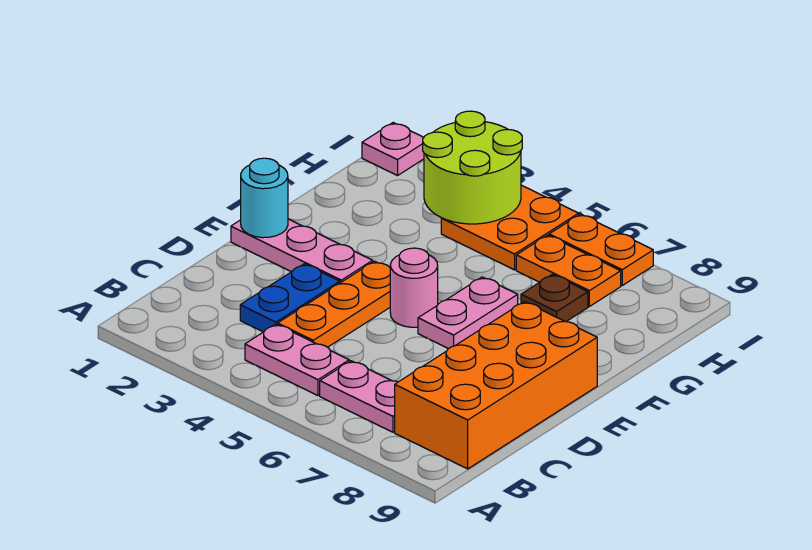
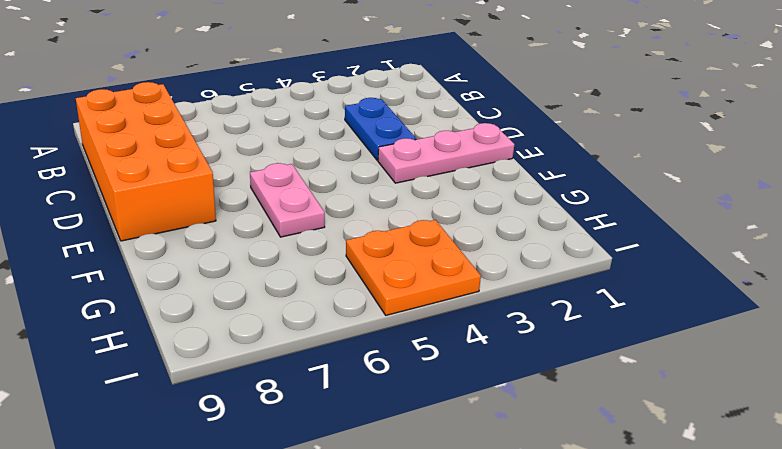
none -> pink 1x2 plate [245,324,349,396]
none -> pink 1x2 plate [320,361,398,432]
none -> orange 1x3 plate [278,261,390,347]

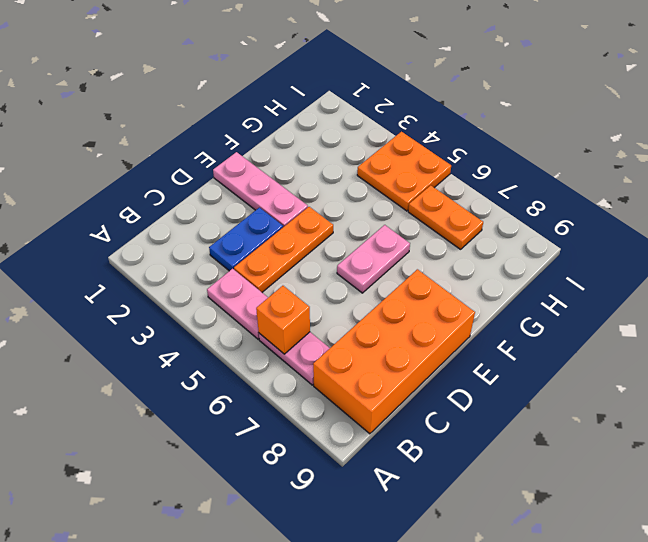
orange 1x1 brick [256,286,310,354] -> none
none -> pink 1x1 round brick [390,248,438,327]
none -> brown 1x1 plate [521,274,588,322]
none -> pink 1x1 plate [362,123,424,176]

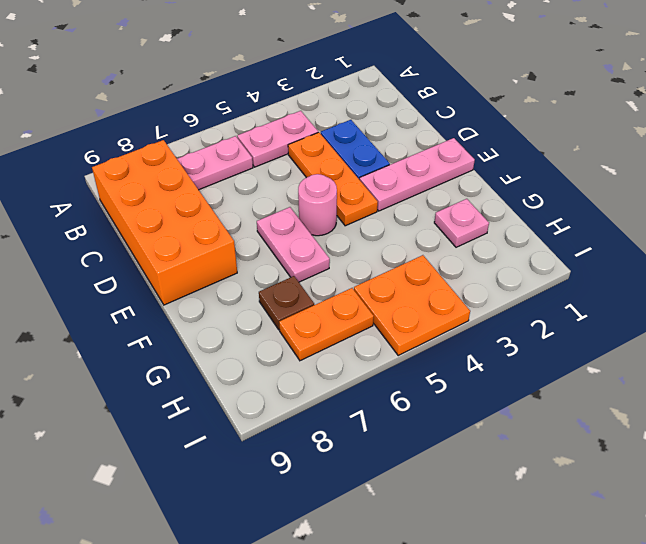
pink 1x1 plate [434,199,489,247] -> pink 1x1 plate moved to [362,123,424,176]
none -> orange 1x2 plate [549,214,653,285]
none -> cyan 1x1 round brick [241,158,288,238]
none -> lime 2x2 round brick [423,111,522,224]

